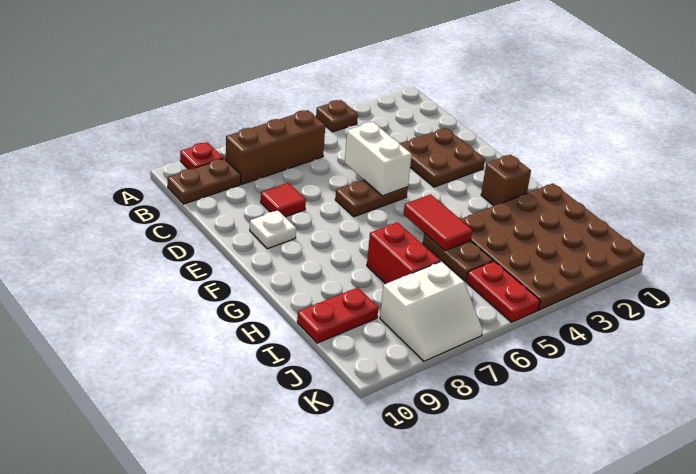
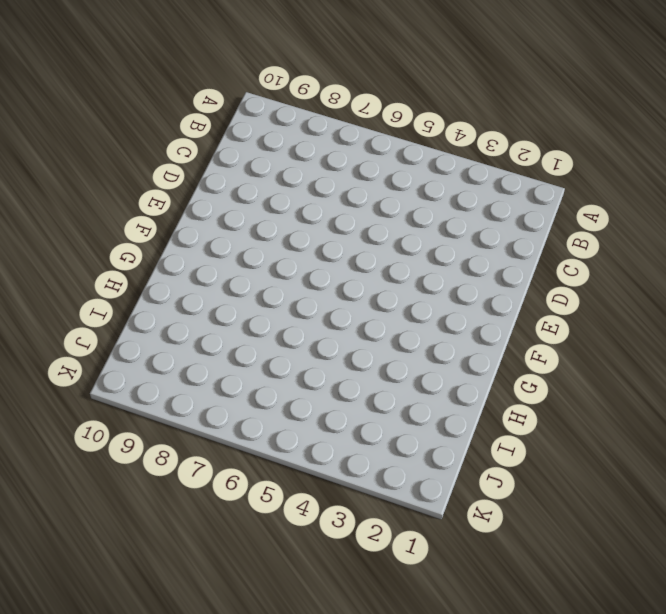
none -> brown 1x1 plate [316,100,358,132]
none -> red 1x1 plate [180,142,224,169]
none -> brown 1x3 brick [226,110,325,184]

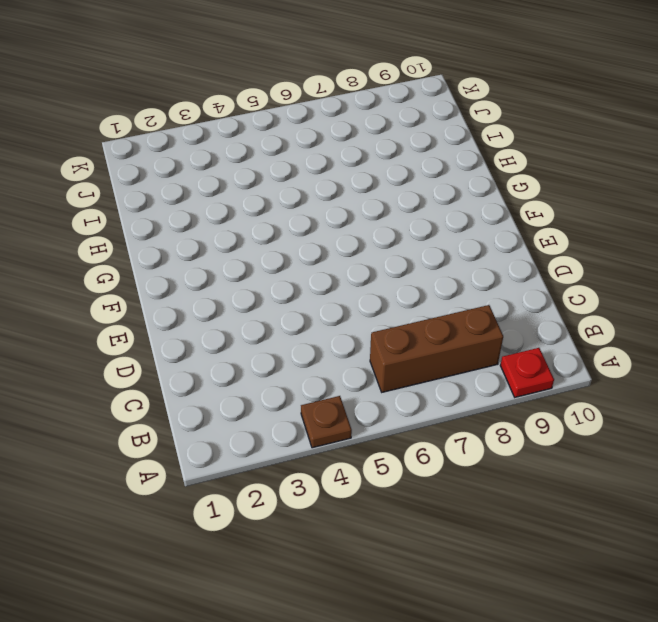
none -> brown 1x2 plate [168,159,241,204]
none -> brown 2x2 plate [400,128,485,187]
none -> red 1x1 tile [261,183,306,217]

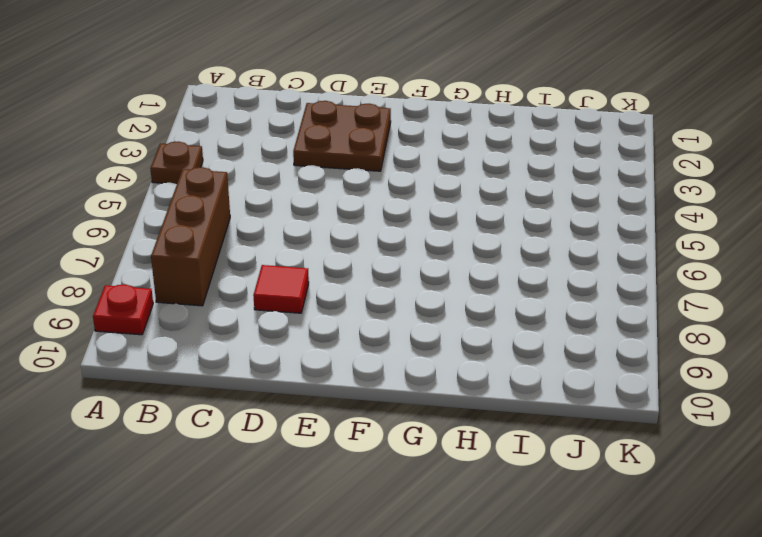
none -> brown 1x2 plate [168,159,241,204]
none -> brown 1x2 plate [335,180,408,217]
none -> white 1x1 plate [250,210,296,249]

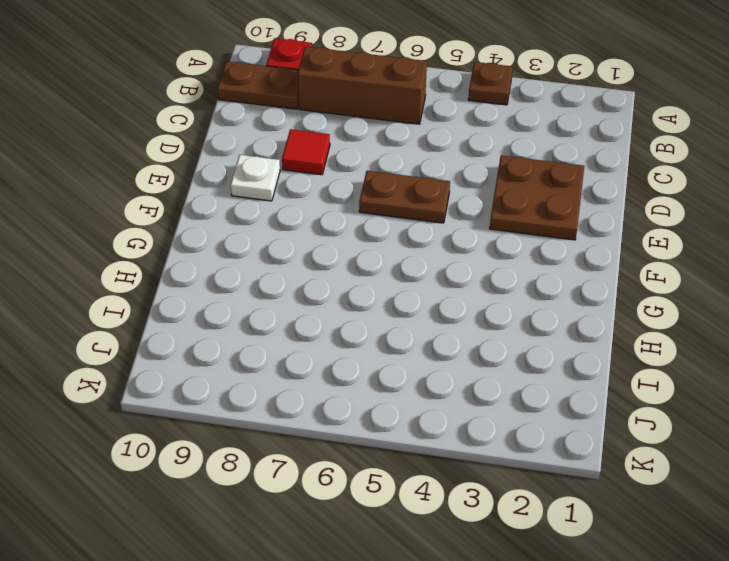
none -> brown 1x1 brick [481,154,531,206]
none -> brown 4x4 plate [461,183,645,310]
none -> brown 1x2 plate [423,233,493,281]

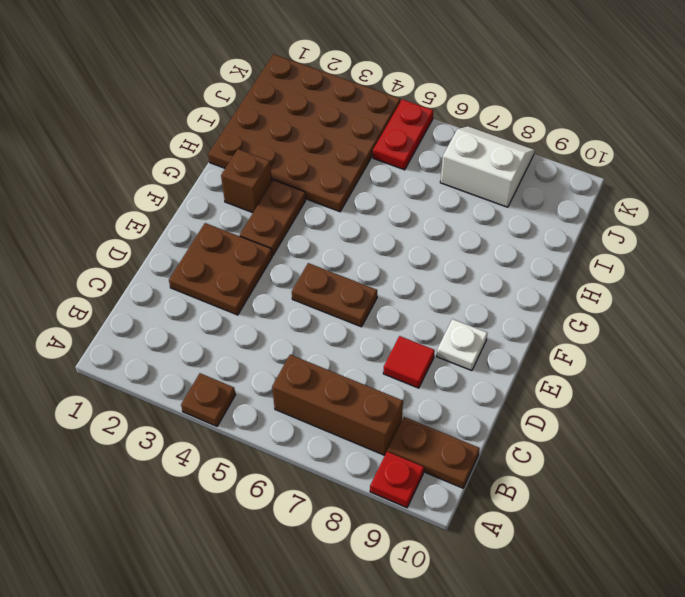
brown 1x2 plate [240,180,306,255] -> brown 1x2 plate moved to [423,233,493,281]
none -> red 1x2 brick [367,222,440,284]
none -> red 1x2 plate [297,288,378,343]
none -> white 1x2 brick [345,122,412,196]

